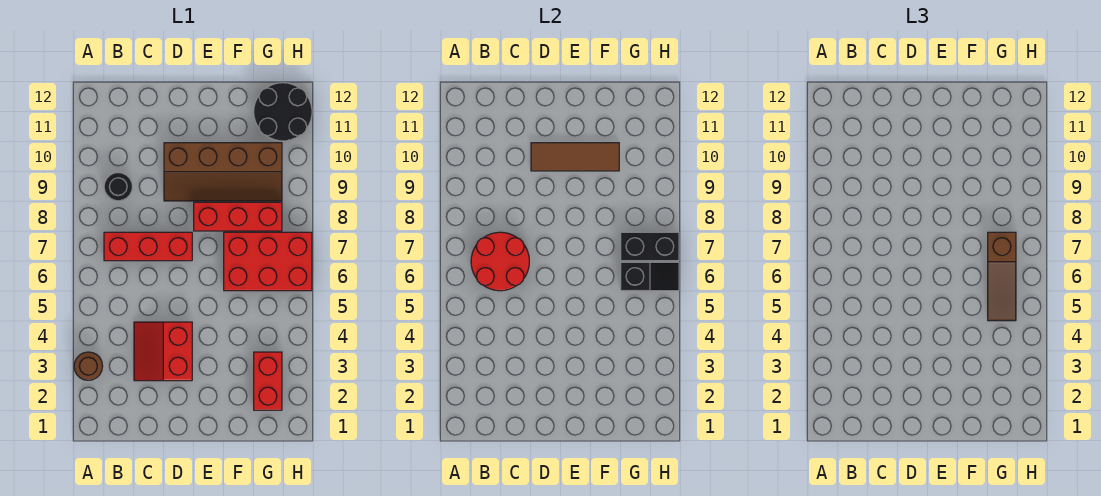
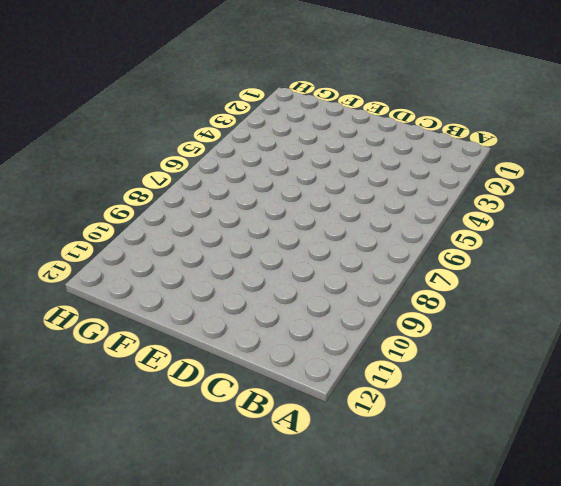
none -> brown 1x1 round brick [74,352,103,380]
none -> red 1x3 brick [104,232,192,261]
none -> black 1x1 round brick [104,173,133,201]

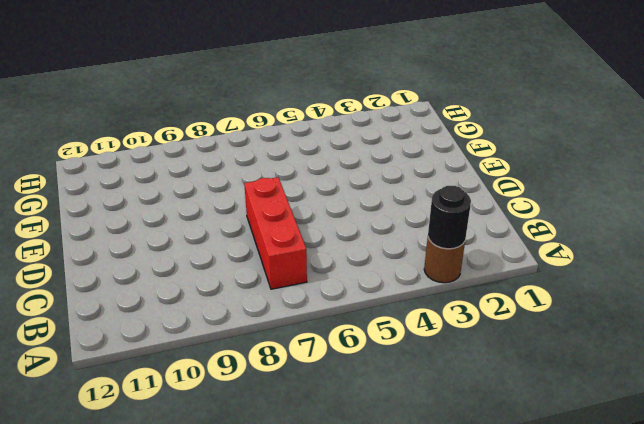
black 1x1 round brick [428,186,471,249] -> black 1x1 round brick moved to [104,173,133,201]
none -> red 2x2 slope [134,322,192,381]
none -> brown 2x4 slope [164,143,282,201]
none -> red 1x3 brick [194,202,282,231]

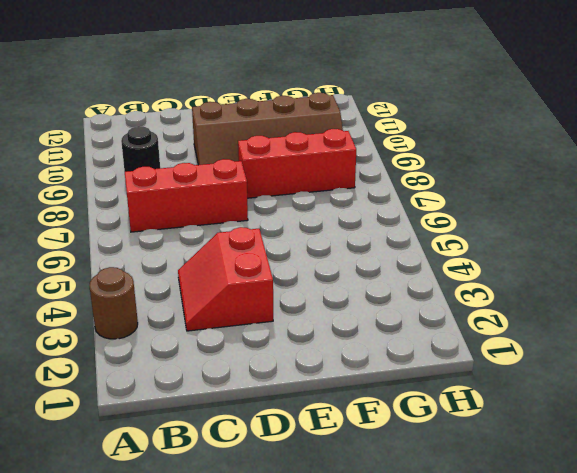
none -> red 2x3 brick [224,232,312,291]
none -> red 1x2 brick [254,352,282,410]
none -> black 2x2 round brick [254,83,312,141]

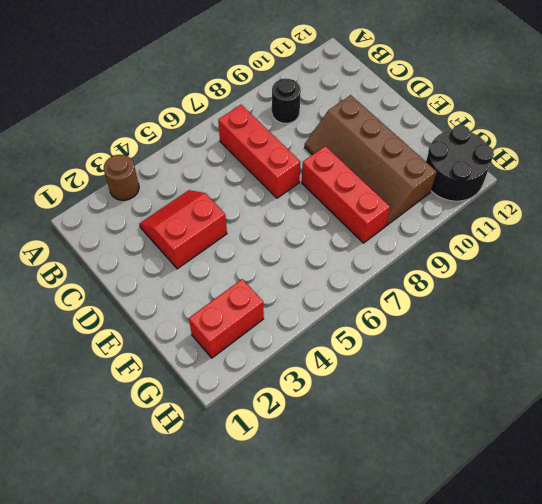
none -> red 2x3 brick [224,232,312,291]
none -> red 2x2 round brick [471,232,529,291]
none -> brown 1x3 tile [531,143,619,171]

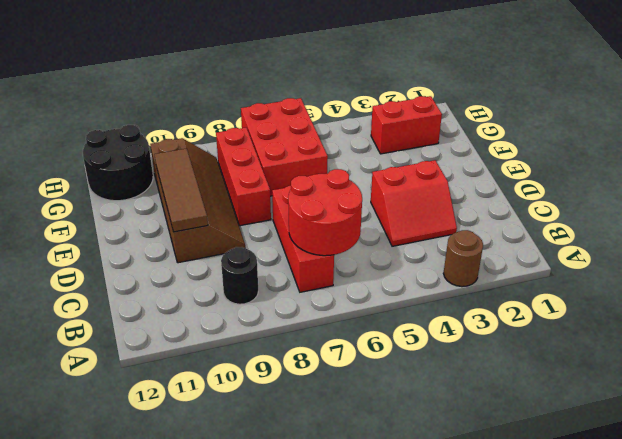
none -> black 1x2 slope [621,262,679,291]
none -> black 1x2 brick [621,232,679,261]
none -> brown 1x3 slope [988,232,1016,321]

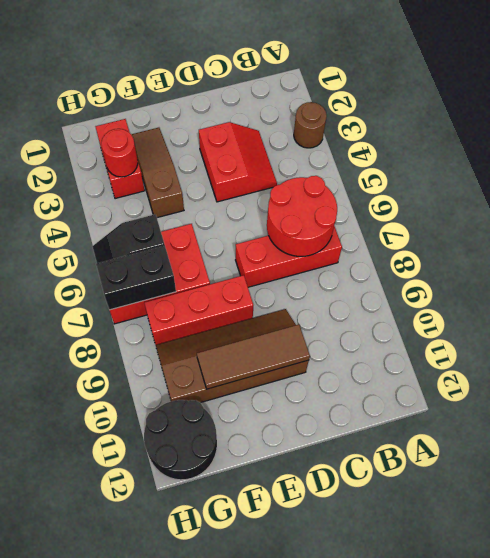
brown 1x3 slope [131,128,184,218] -> brown 1x3 slope moved to [988,232,1016,321]
red 1x1 round brick [101,129,138,177] -> none
none -> black 1x1 round brick [104,173,133,201]

